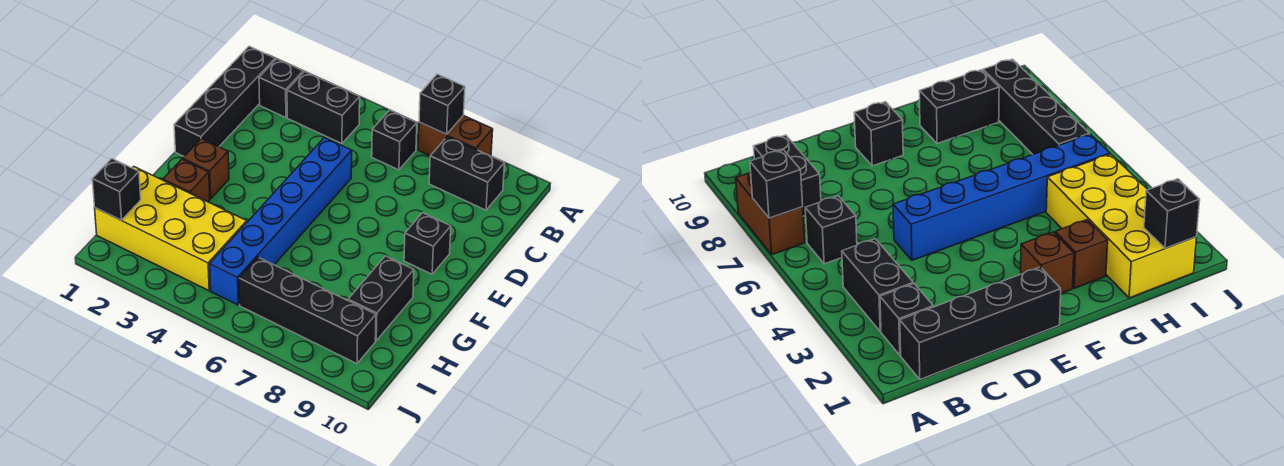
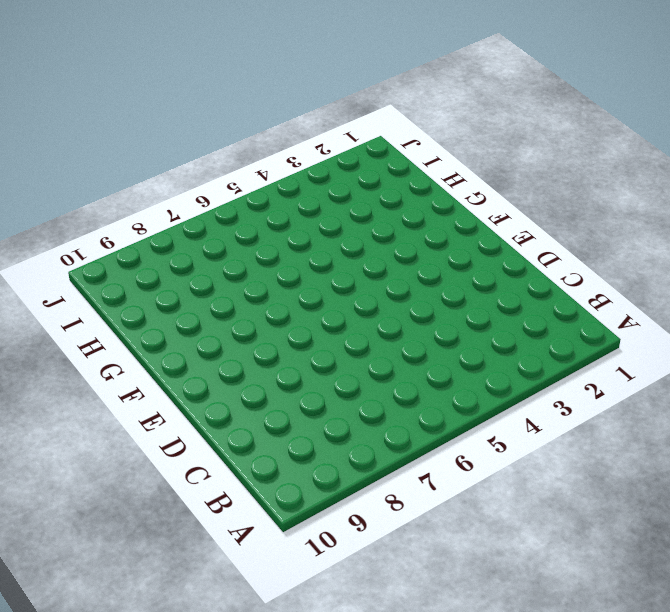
none -> brown 1x2 brick [418,115,493,156]
none -> black 1x4 brick [174,46,275,156]
none -> black 1x1 brick [259,59,303,118]

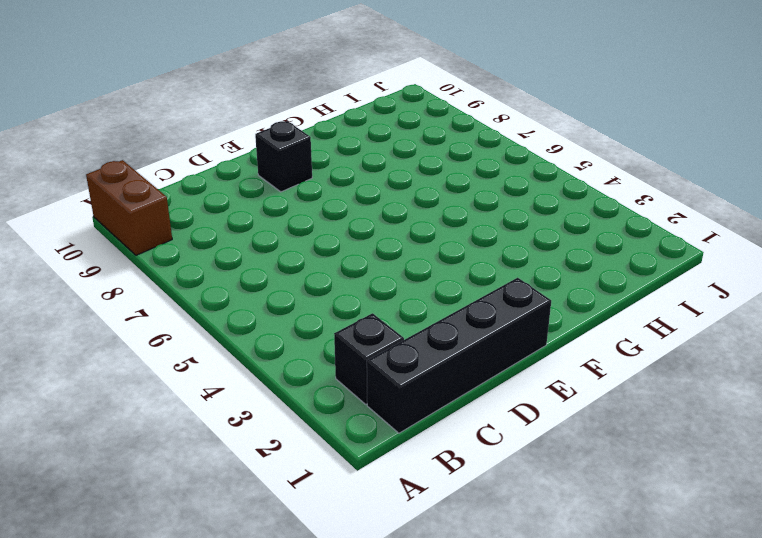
brown 1x2 brick [86,160,172,255] -> brown 1x2 brick moved to [418,115,493,156]
none -> black 1x2 brick [287,72,360,143]
none -> black 1x1 brick [372,110,417,170]
none -> black 1x2 brick [429,137,505,210]

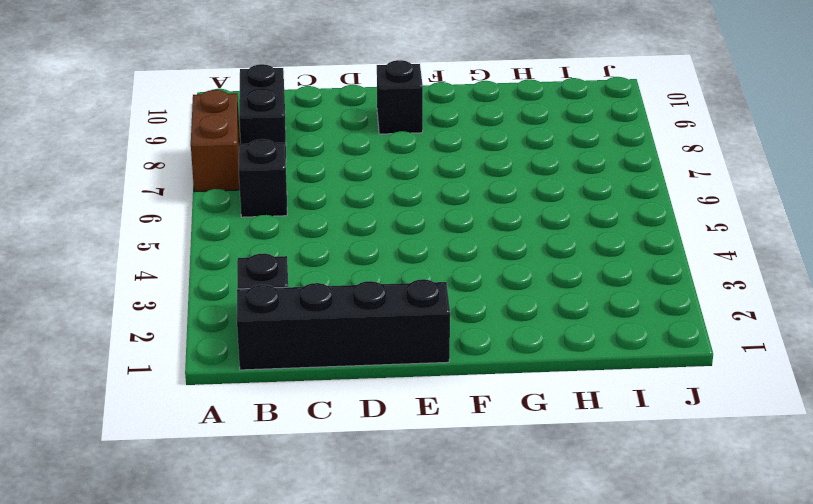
none -> black 1x2 brick [287,72,360,143]
none -> blue 1x6 brick [210,138,352,305]
none -> brown 1x1 brick [183,139,229,199]

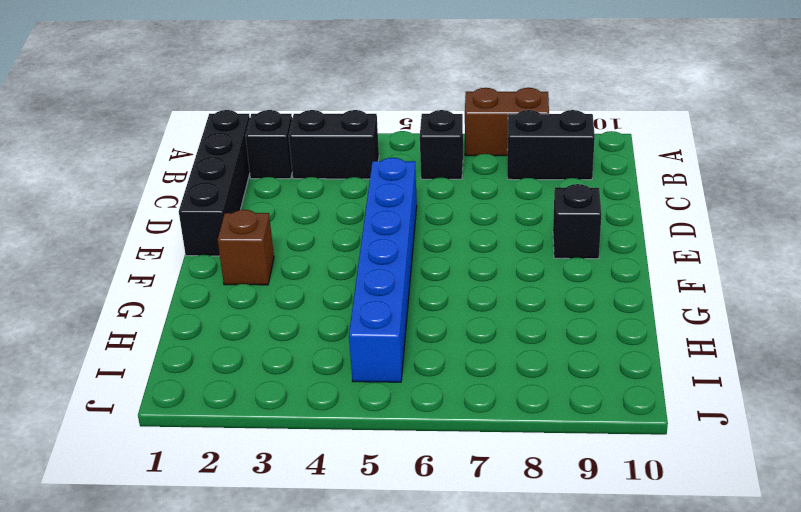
none -> brown 1x1 brick [163,159,210,202]
none -> black 1x2 brick [348,256,414,341]
none -> yellow 2x4 brick [95,167,247,291]

